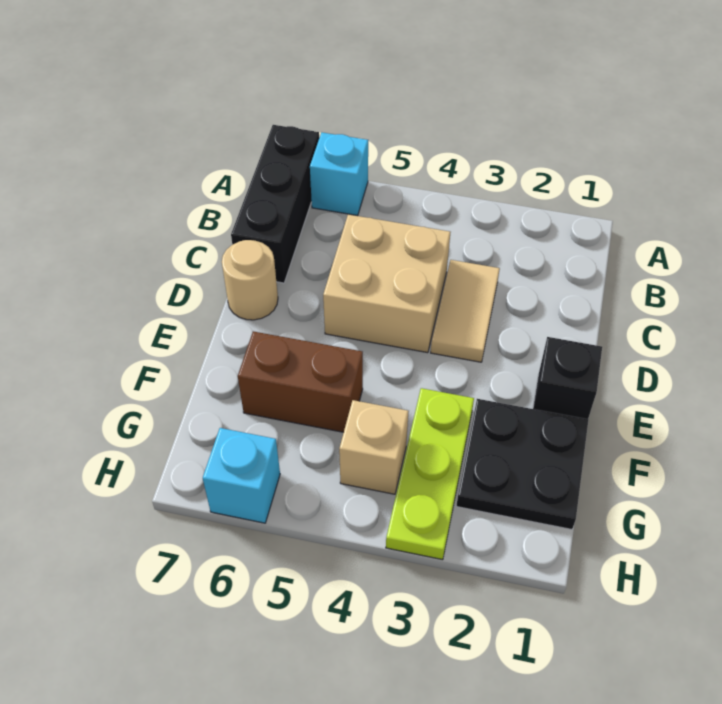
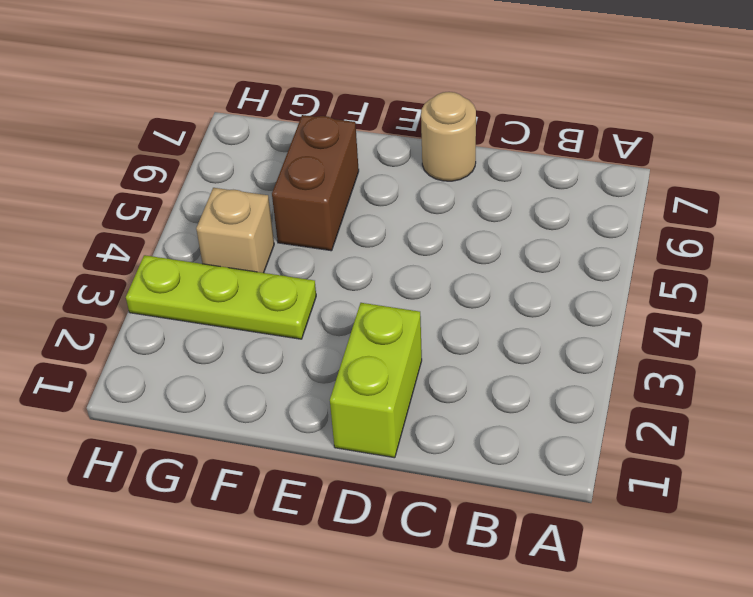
lime 1x2 brick [330,303,422,458] -> none
none -> cyan 1x1 brick [310,133,368,215]
none -> black 1x3 brick [231,125,319,283]

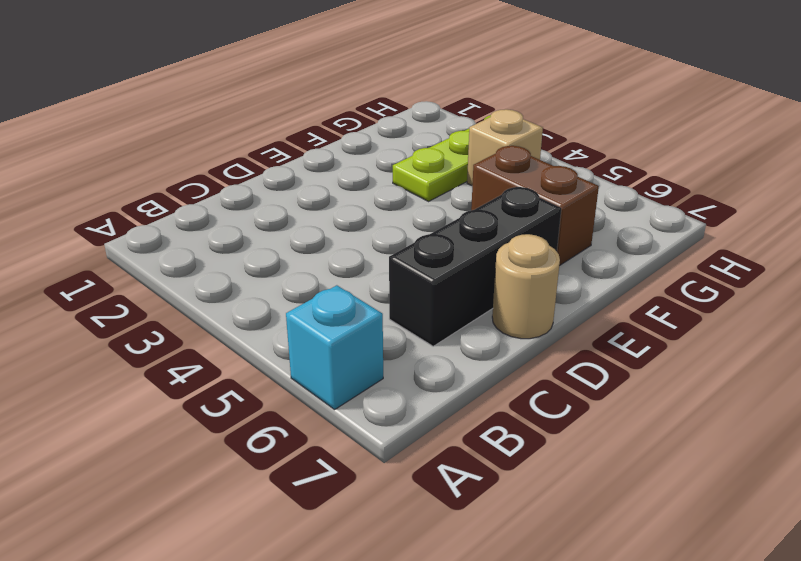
black 1x3 brick [389,187,561,346] -> black 1x3 brick moved to [231,125,319,283]
none -> tan 1x2 tile [431,260,500,362]
none -> tan 2x2 brick [323,214,450,353]

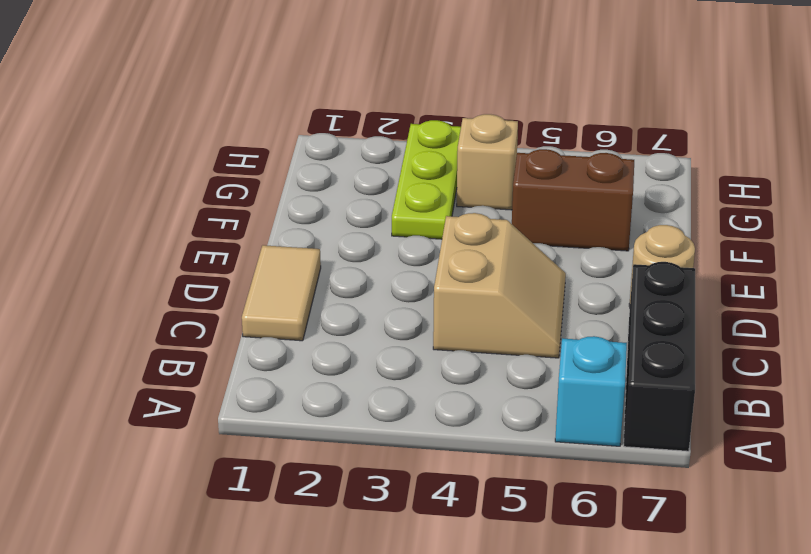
tan 1x2 tile [242,245,321,341] -> tan 1x2 tile moved to [431,260,500,362]
tan 2x2 slope [433,213,566,358] -> tan 2x2 brick [323,214,450,353]
none -> black 1x1 brick [533,337,602,419]
none -> black 2x2 plate [456,399,589,529]

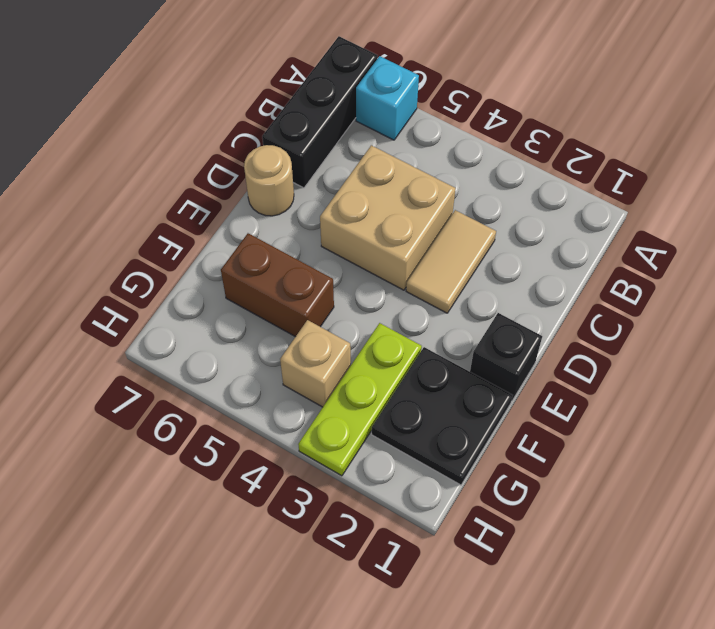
none -> cyan 1x1 brick [203,428,280,523]

